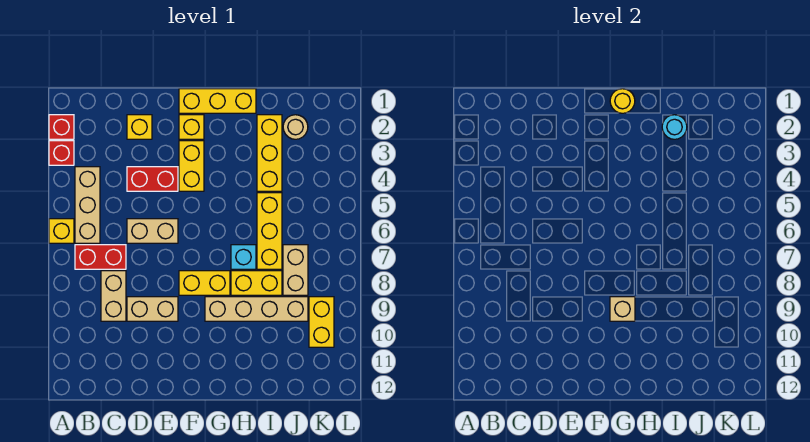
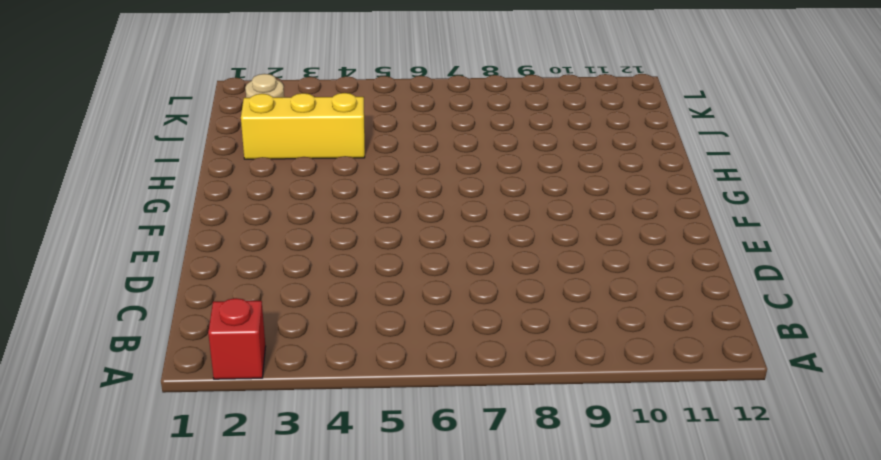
none -> red 1x1 brick [49,141,74,165]
none -> yellow 1x1 brick [49,219,74,243]
none -> tan 1x3 brick [75,167,100,243]

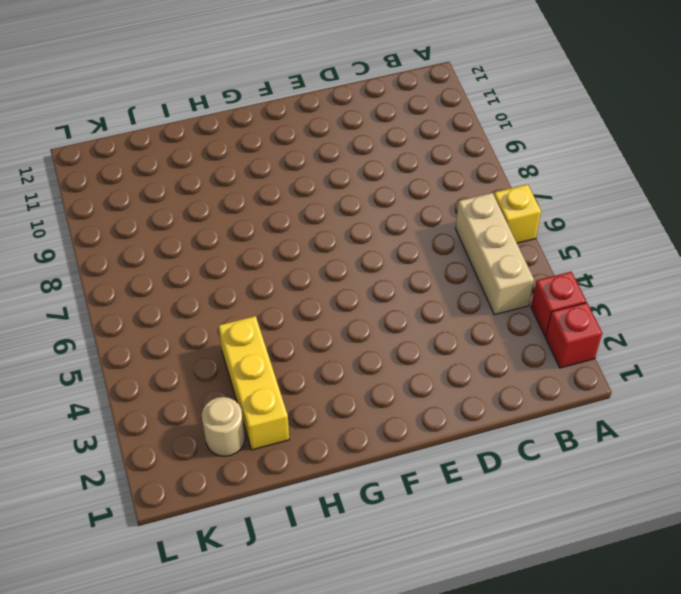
none -> red 1x2 brick [75,245,126,269]
none -> tan 1x2 brick [101,271,126,321]
none -> yellow 1x1 brick [127,115,152,139]

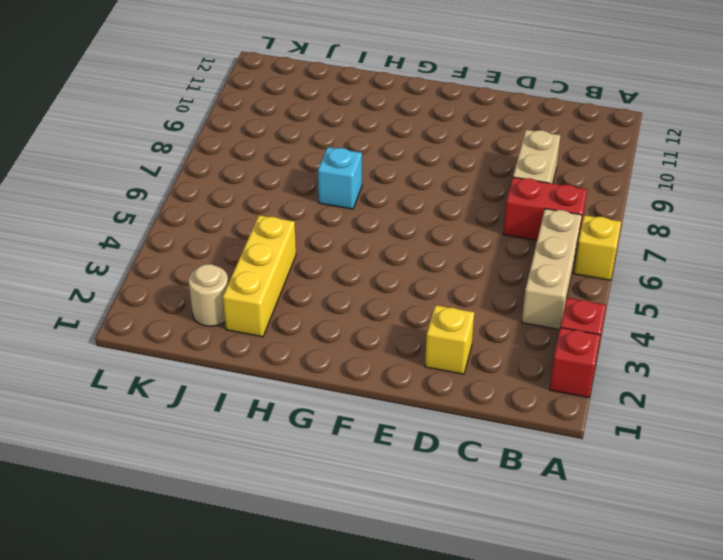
none -> red 1x2 brick [127,167,178,191]
none -> tan 1x2 brick [127,219,178,243]
none -> tan 1x2 brick [127,297,178,321]

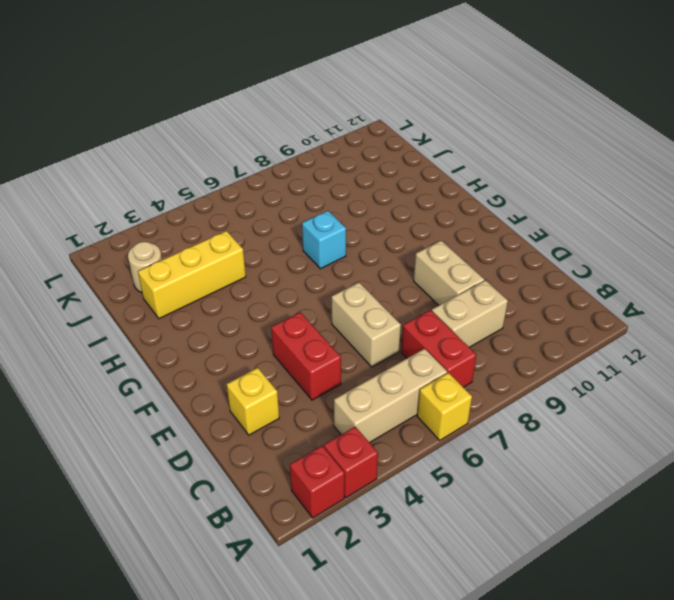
none -> yellow 1x3 brick [179,89,256,113]
none -> yellow 1x1 brick [179,115,204,139]
none -> yellow 1x2 brick [179,141,204,191]

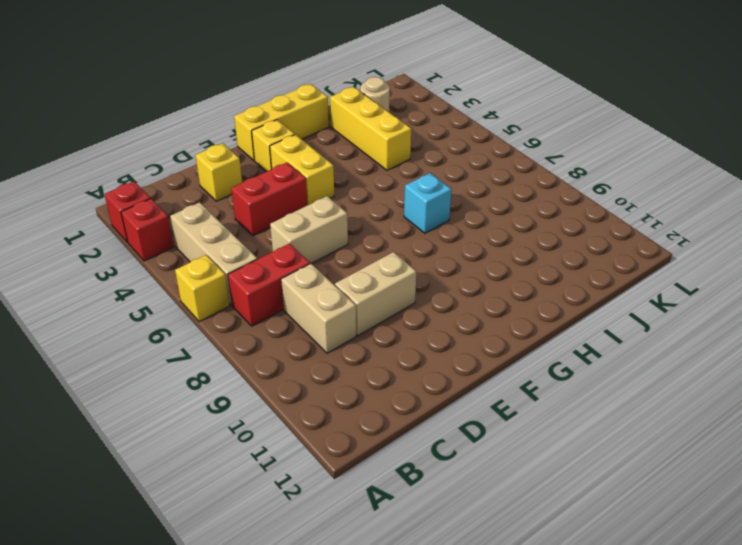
none -> yellow 1x2 brick [179,271,230,295]
none -> tan 1x4 brick [205,297,308,321]
none -> yellow 1x2 brick [231,271,282,295]

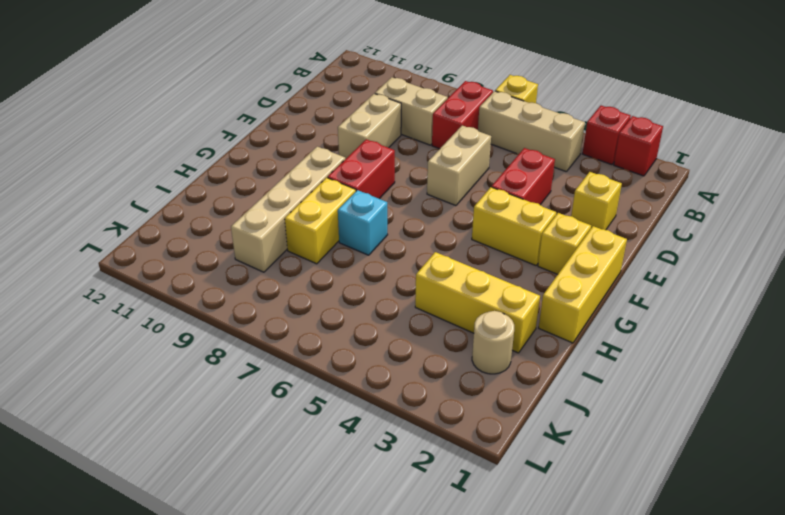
red 1x2 brick [328,139,395,199] -> yellow 1x2 brick [179,271,230,295]
none -> yellow 1x3 brick [257,193,282,269]
none -> tan 1x2 brick [283,245,308,295]
none -> yellow 1x2 brick [309,297,334,347]

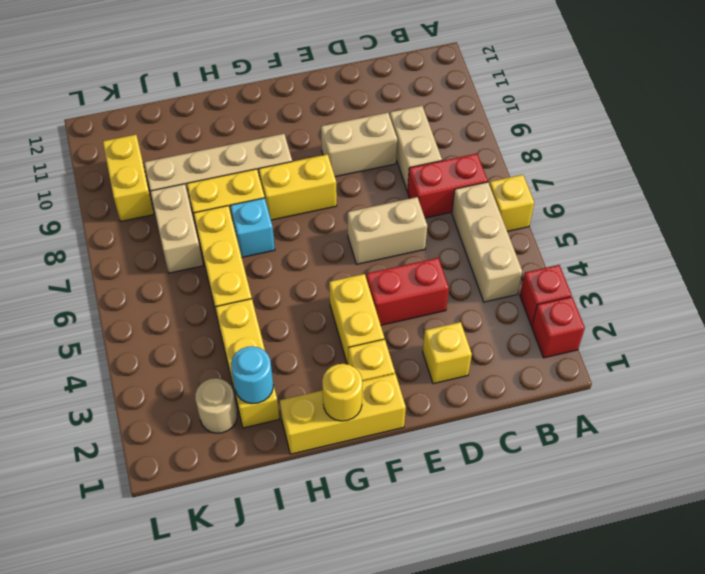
none -> tan 1x1 brick [610,297,635,321]

